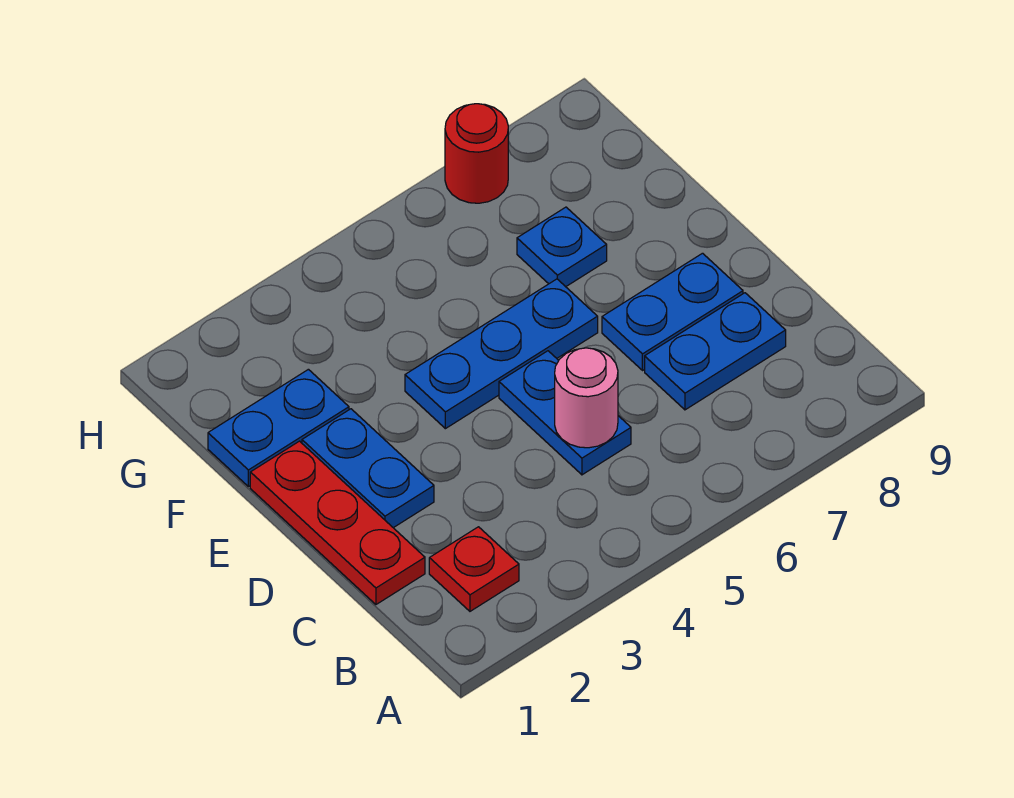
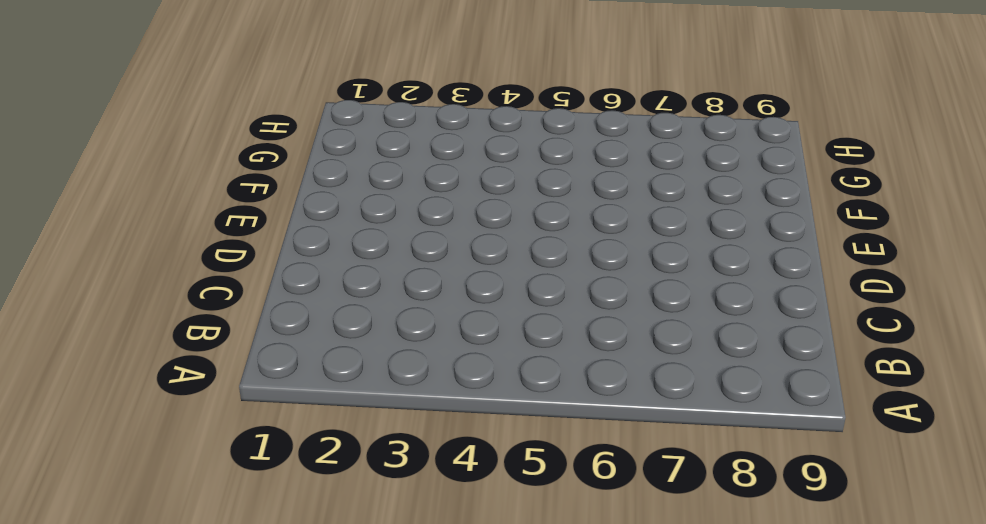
none -> red 1x1 plate [429,527,519,611]
none -> red 1x3 plate [250,441,425,604]

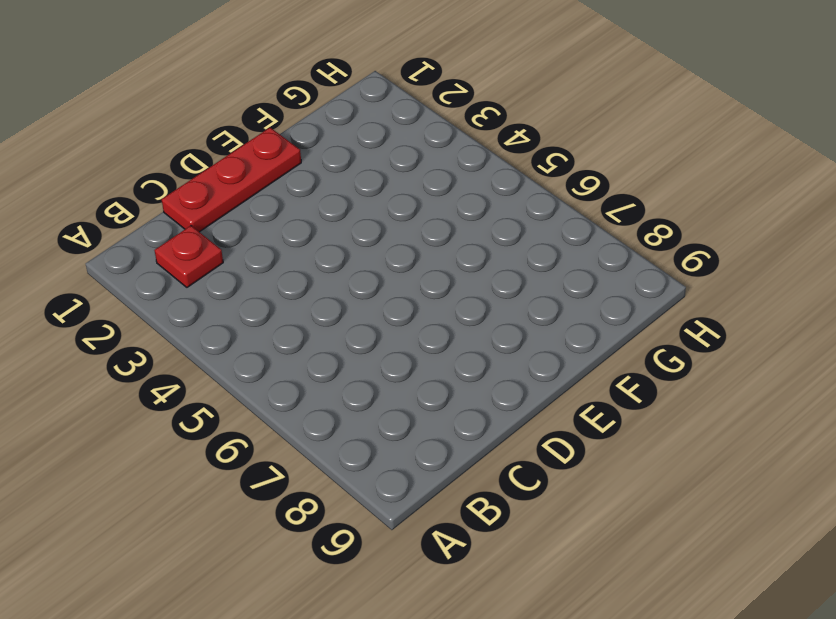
none -> blue 1x2 plate [499,351,631,475]
none -> blue 1x2 plate [645,293,786,410]

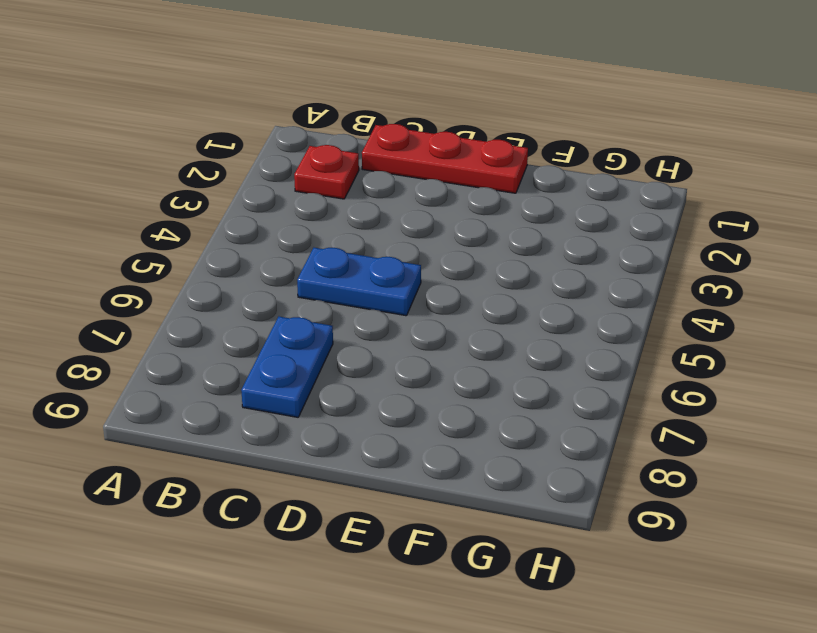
none -> blue 1x2 plate [302,409,434,528]
none -> blue 1x2 plate [602,253,743,371]

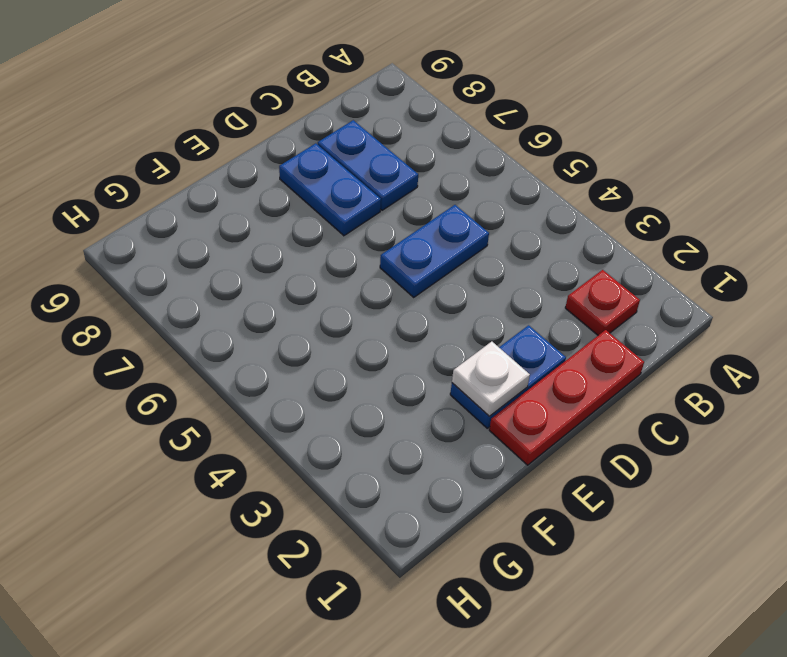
white 1x1 plate [452,342,530,416] -> none
none -> blue 1x3 plate [405,279,598,429]
none -> blue 1x2 plate [208,369,349,487]

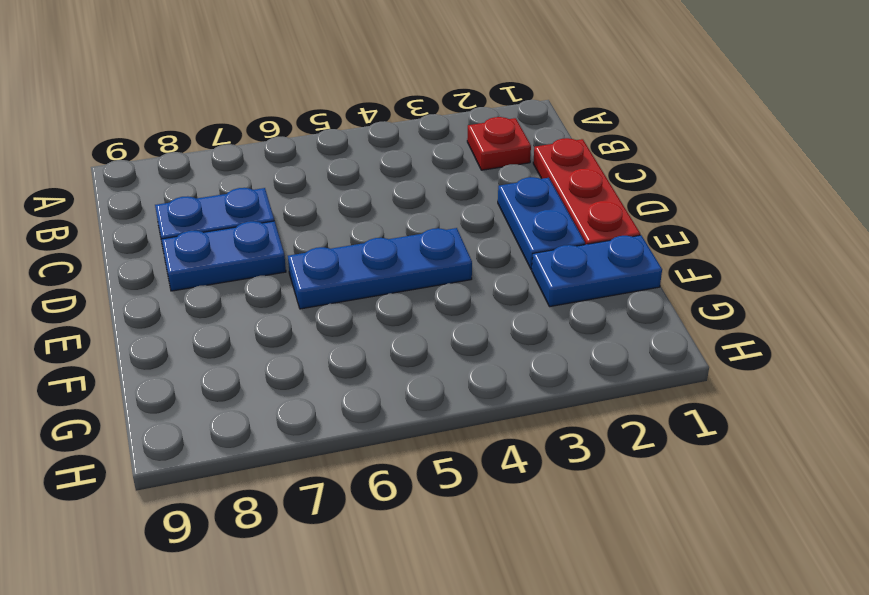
none -> blue 1x2 plate [499,351,631,475]
none -> blue 1x1 plate [517,207,607,287]

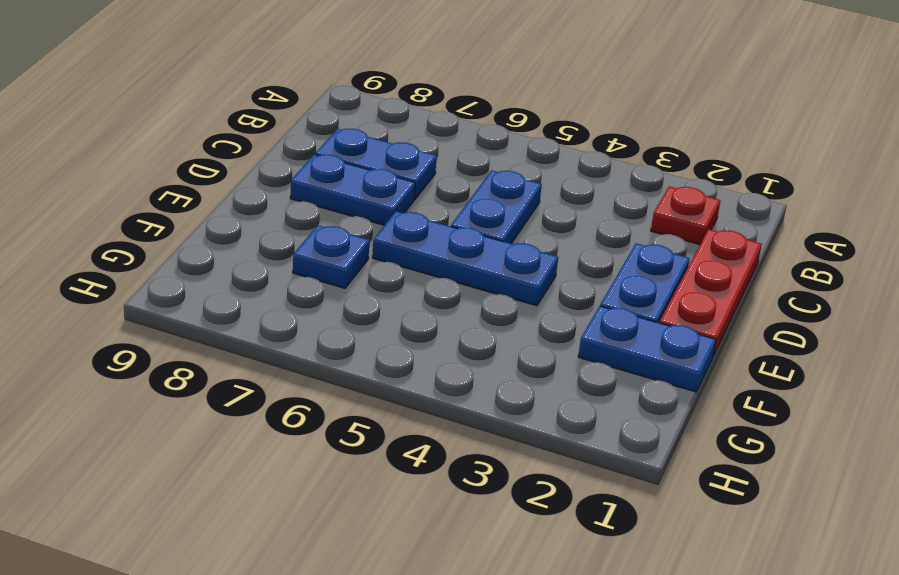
none -> red 1x1 round brick [445,104,508,203]
none -> pink 1x1 round brick [555,348,618,448]

